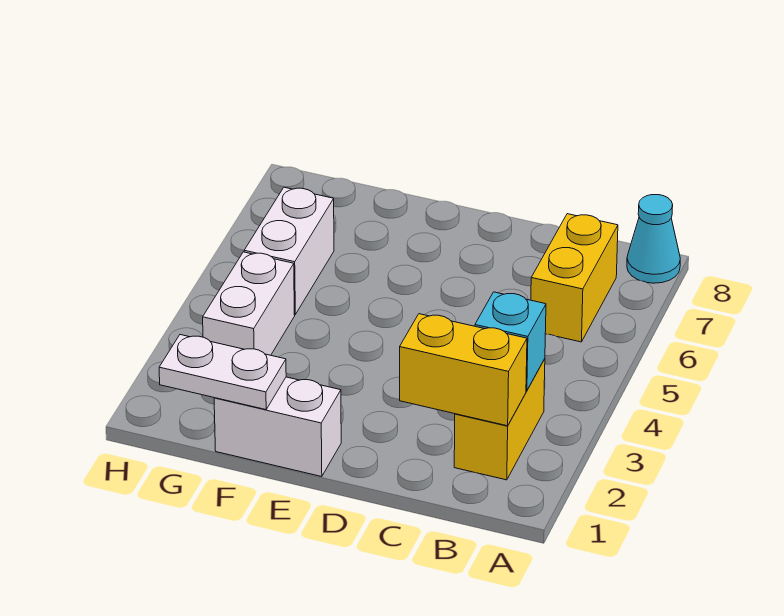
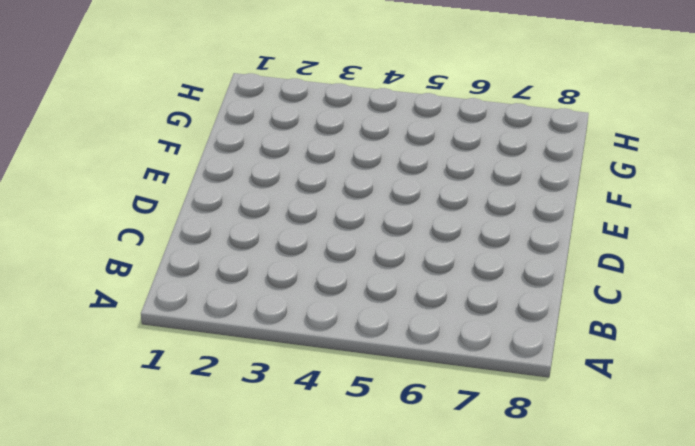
none -> cyan 1x1 cone [627,195,680,283]
none -> yellow 1x2 brick [454,359,545,480]

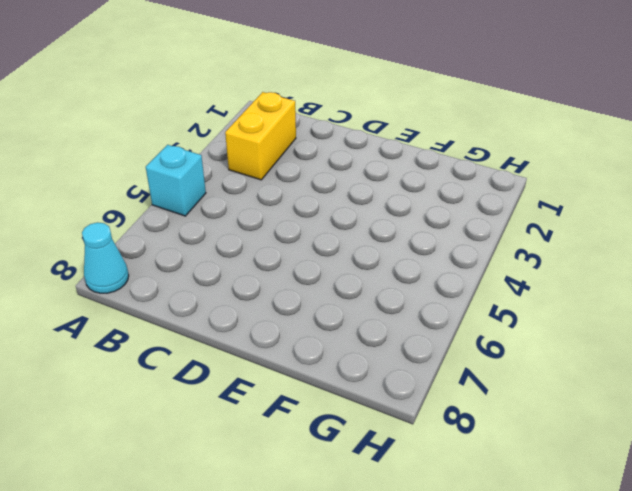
cyan 1x1 brick [146,145,206,216] -> cyan 1x1 brick moved to [475,292,546,391]
none -> yellow 1x2 brick [531,214,618,342]
none -> white 1x2 brick [214,377,341,477]

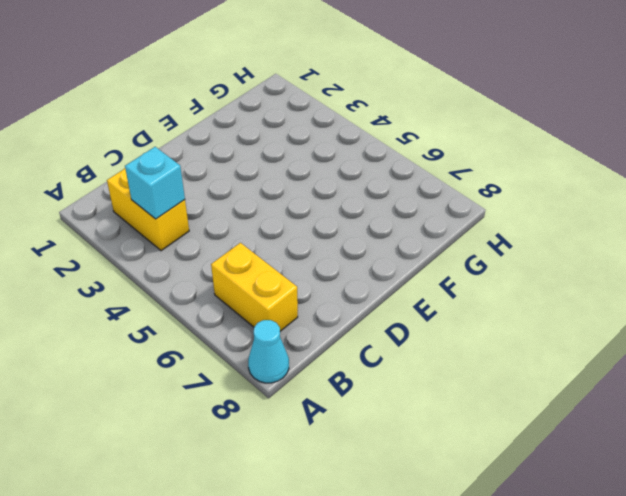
none -> white 1x2 brick [214,377,341,477]
none -> white 1x2 brick [203,252,295,355]

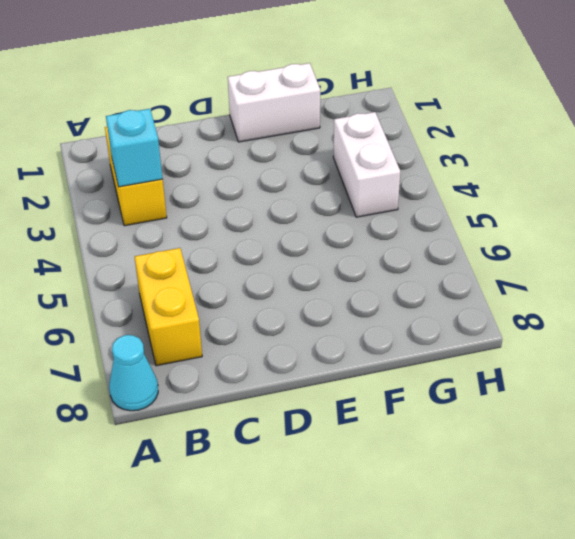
none -> white 1x2 brick [244,187,334,314]
none -> yellow 1x2 brick [400,314,527,426]

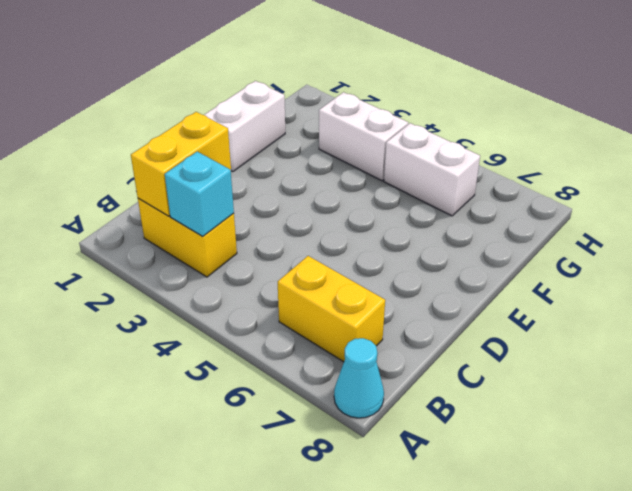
none -> white 1x2 plate [159,335,286,410]

